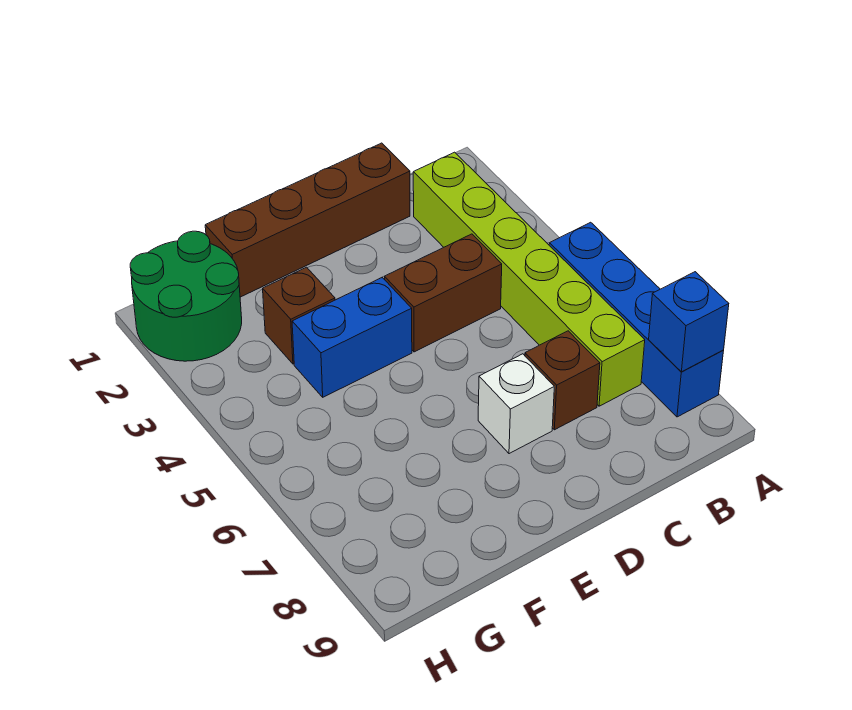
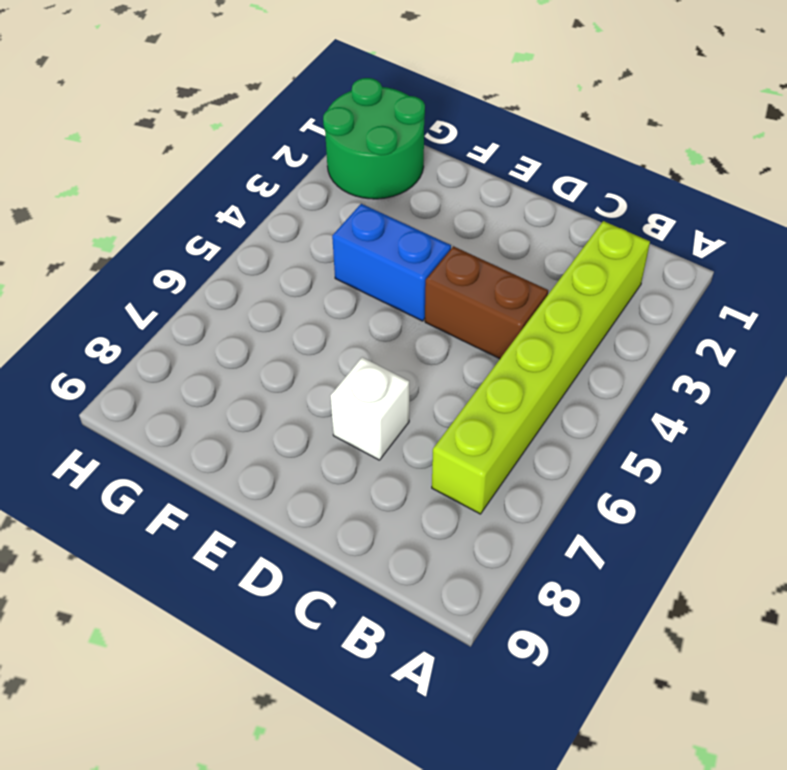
none -> blue 1x4 brick [549,222,723,417]
none -> brown 1x4 brick [205,143,410,297]

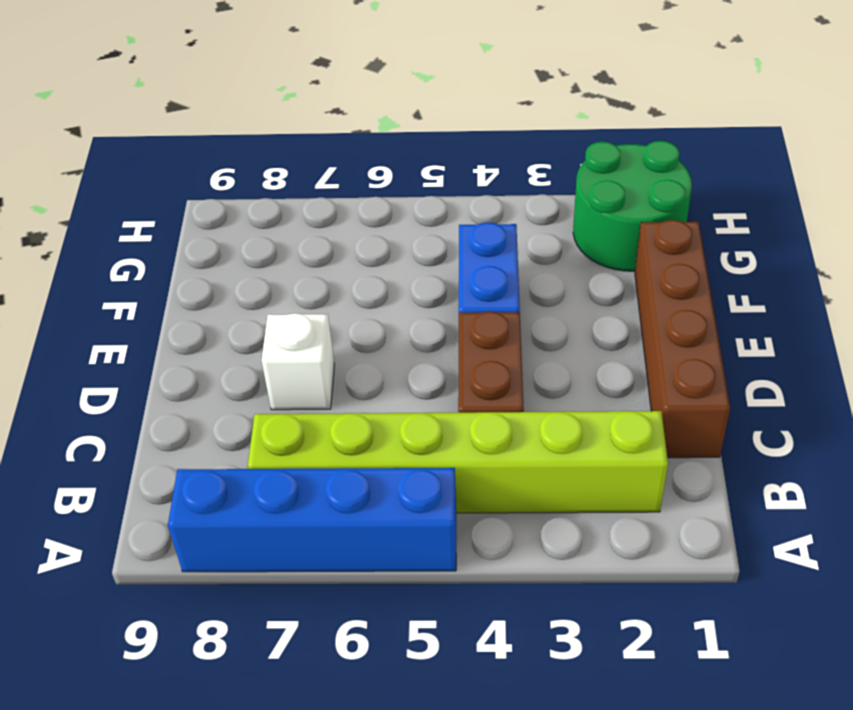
none -> brown 1x1 brick [525,331,600,430]
none -> brown 1x1 brick [263,267,335,364]

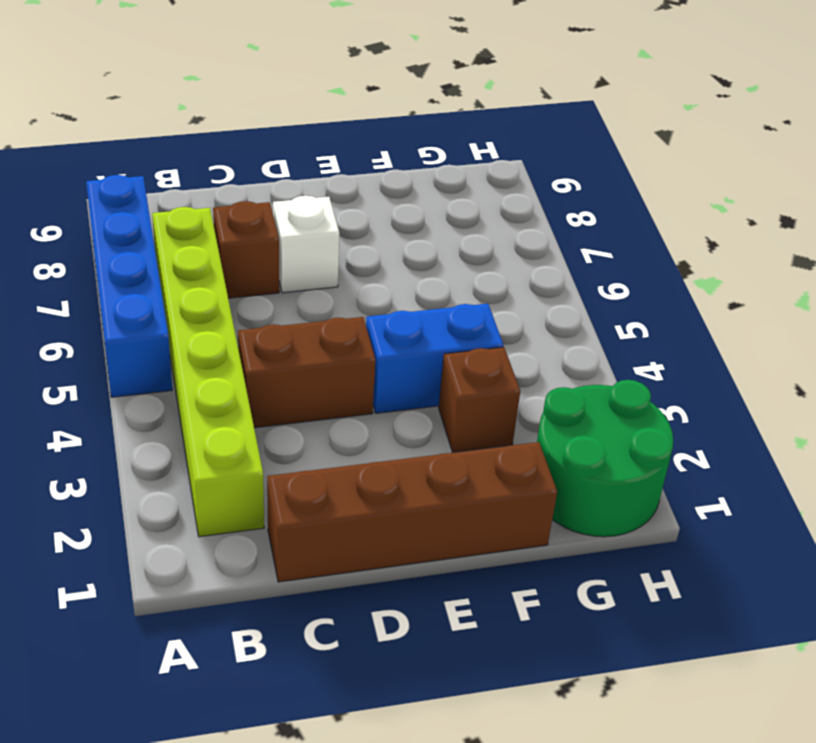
none -> blue 1x1 brick [649,272,729,372]

